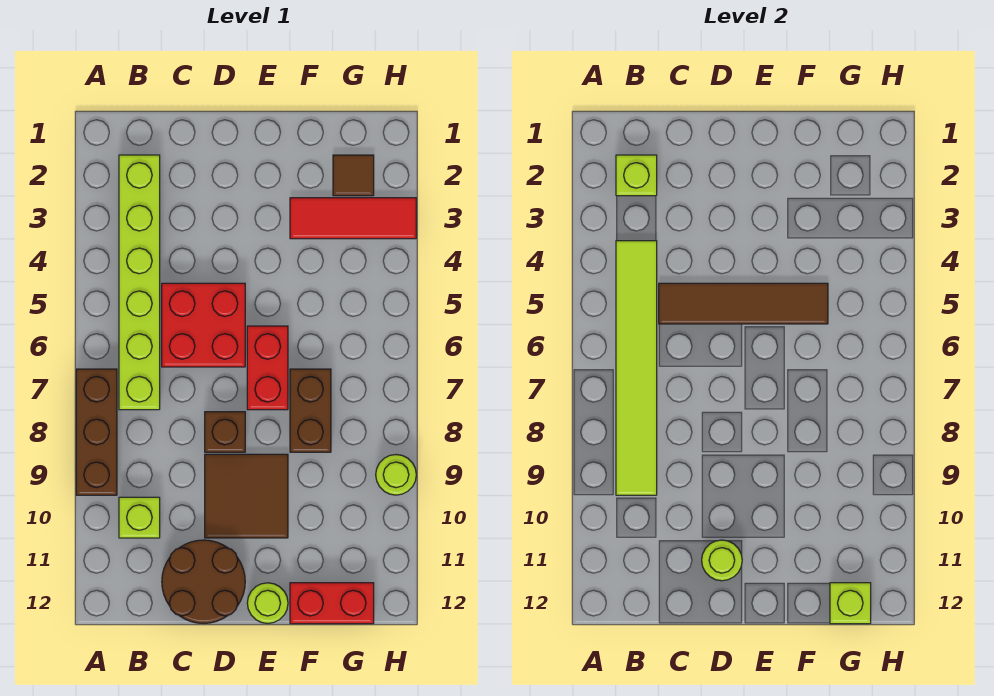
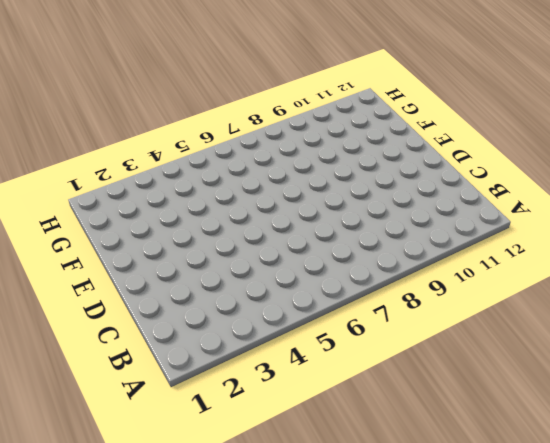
none -> brown 1x3 brick [76,369,117,495]
none -> lime 1x6 brick [119,155,160,410]
none -> lime 1x1 brick [119,497,160,538]

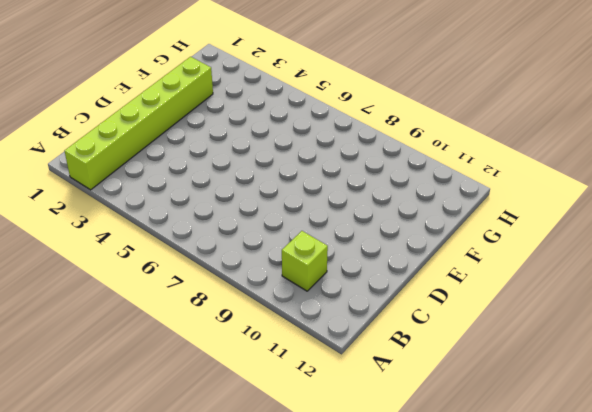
lime 1x6 brick [65,57,213,190] -> lime 1x6 brick turned to [119,155,160,410]
none -> brown 1x3 brick [76,369,117,495]
none -> red 2x2 brick [162,283,245,367]
none -> brown 2x2 round brick [162,540,245,624]

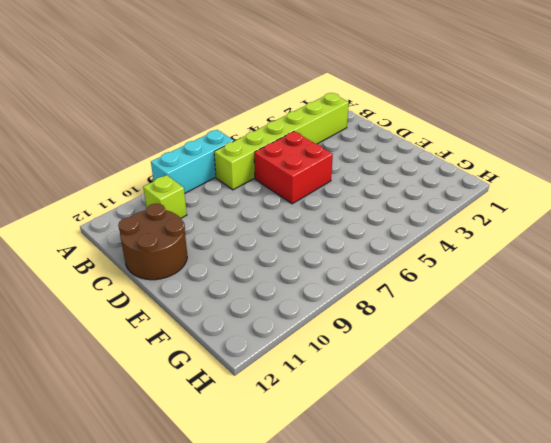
cyan 1x3 brick [151,130,234,194] -> brown 1x3 brick [76,369,117,495]
none -> brown 1x1 brick [205,412,245,452]
none -> brown 2x2 tile [205,454,288,538]
none -> red 1x2 brick [247,326,288,410]

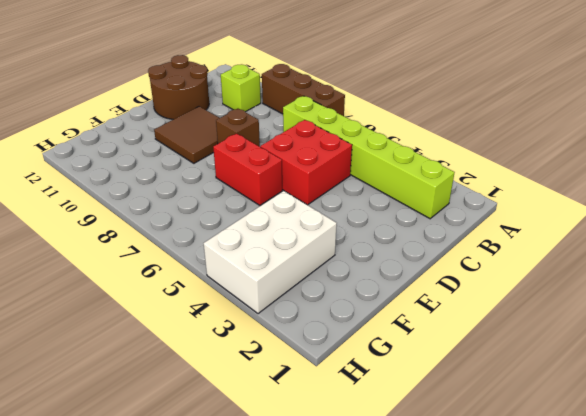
white 2x3 brick [204,191,337,314] -> red 1x3 tile [290,198,416,239]
none -> lime 1x1 round brick [247,583,288,624]
none -> brown 1x2 brick [290,369,331,452]
none -> red 1x2 brick [290,583,374,624]

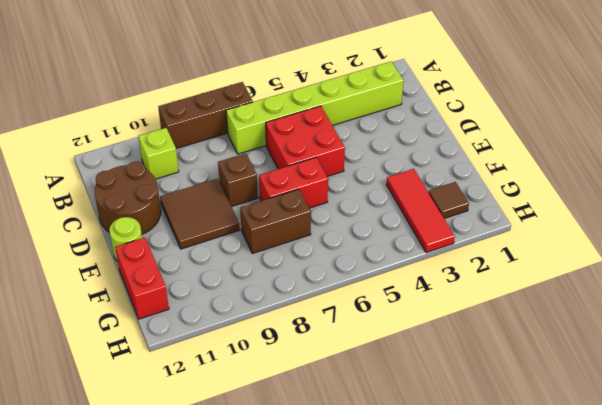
none -> lime 1x1 round brick [376,455,416,495]
none -> lime 1x1 brick [616,155,657,196]
none -> lime 1x6 tile [616,241,657,495]

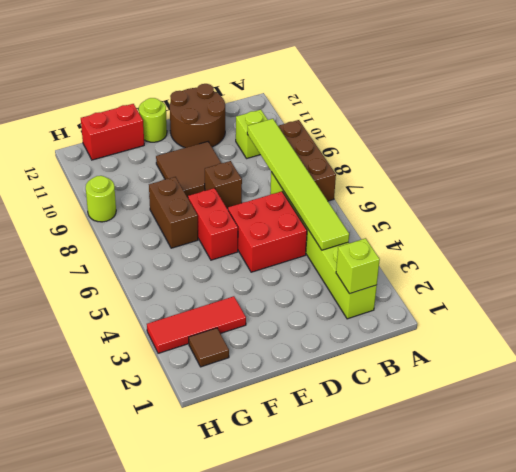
none -> brown 1x4 tile [659,283,828,324]
none -> lime 1x1 round brick [702,540,742,581]
none -> lime 1x1 brick [830,583,871,624]

